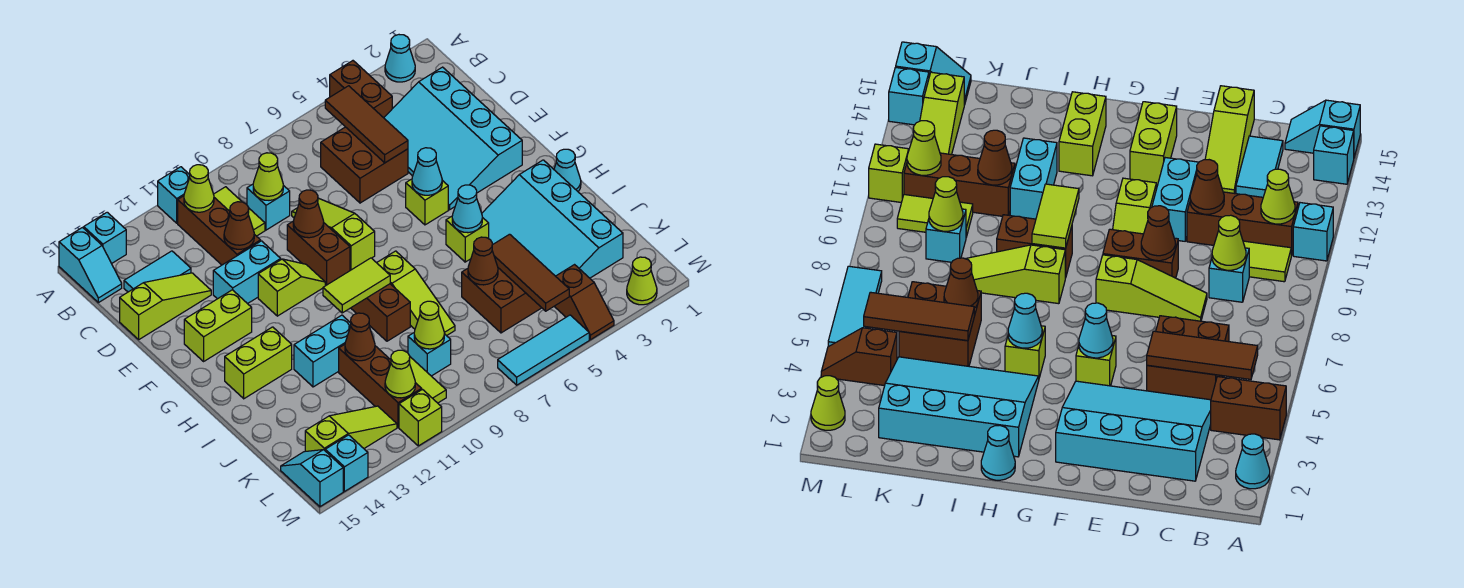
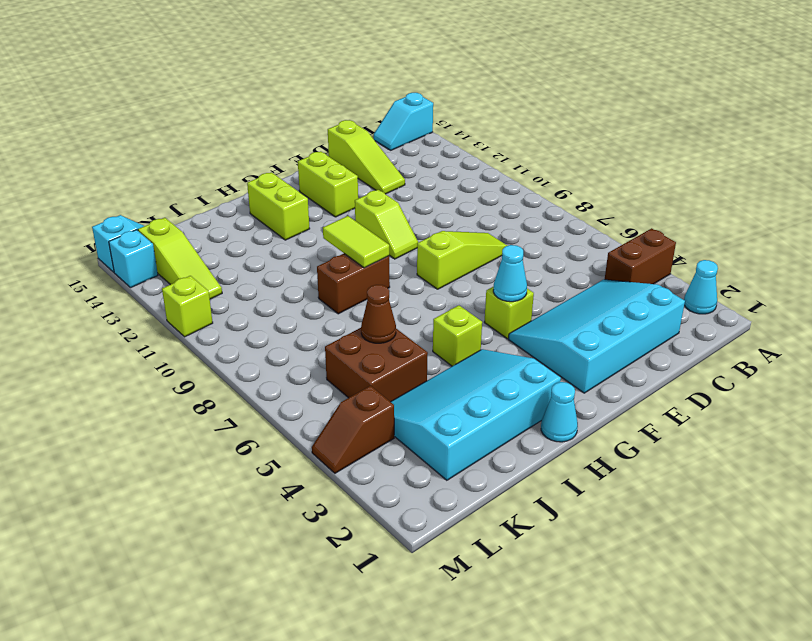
none -> cyan 1x1 brick [158,167,190,223]
none -> cyan 1x1 brick [84,212,126,264]
none -> lime 1x2 tile [214,187,265,236]
none -> brown 1x3 brick [178,196,261,265]

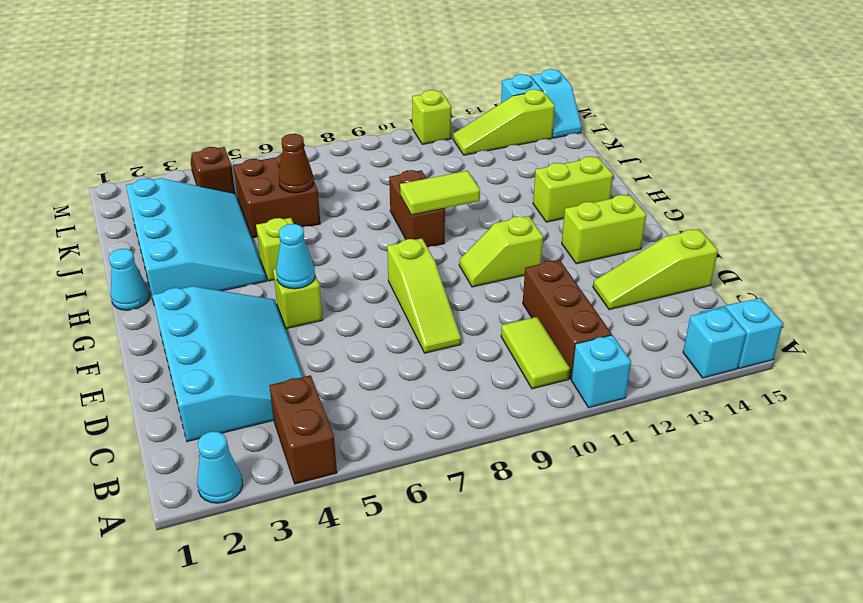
none -> brown 2x2 brick [321,127,408,203]
none -> cyan 1x1 brick [247,184,290,230]
none -> cyan 1x2 tile [124,251,191,292]
none -> brown 1x2 brick [287,221,350,285]

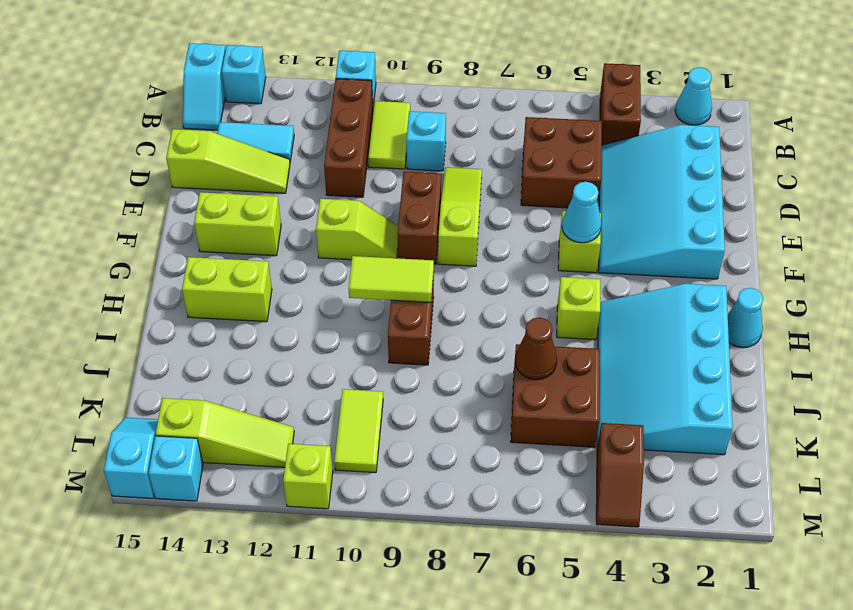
none -> cyan 1x2 brick [213,241,281,304]
none -> lime 1x3 slope [377,251,455,336]
none -> cyan 1x2 brick [294,315,351,387]
none -> brown 1x3 brick [339,344,422,427]

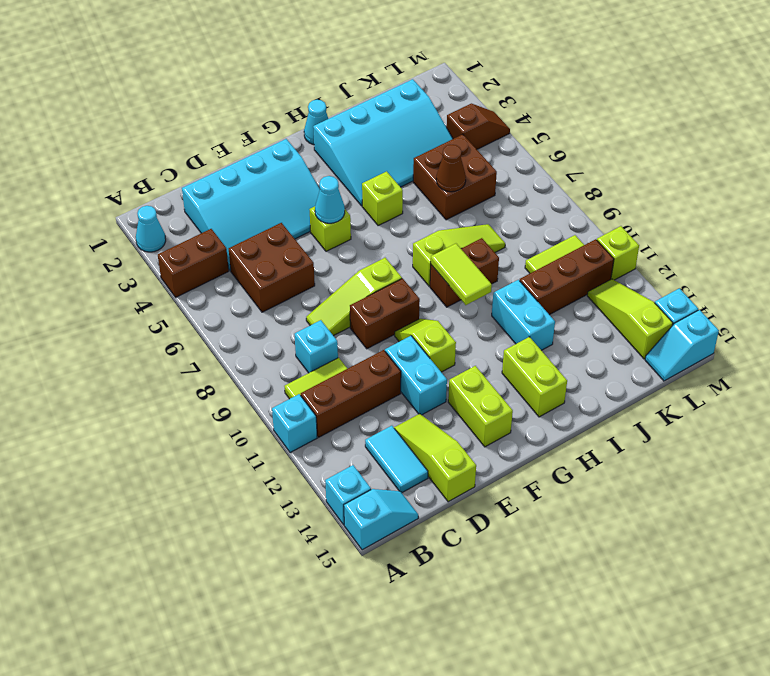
none -> cyan 1x1 brick [408,333,451,376]
none -> lime 1x1 cone [627,257,657,305]
none -> cyan 1x3 tile [498,315,589,385]
none -> brown 1x3 tile [325,86,408,163]

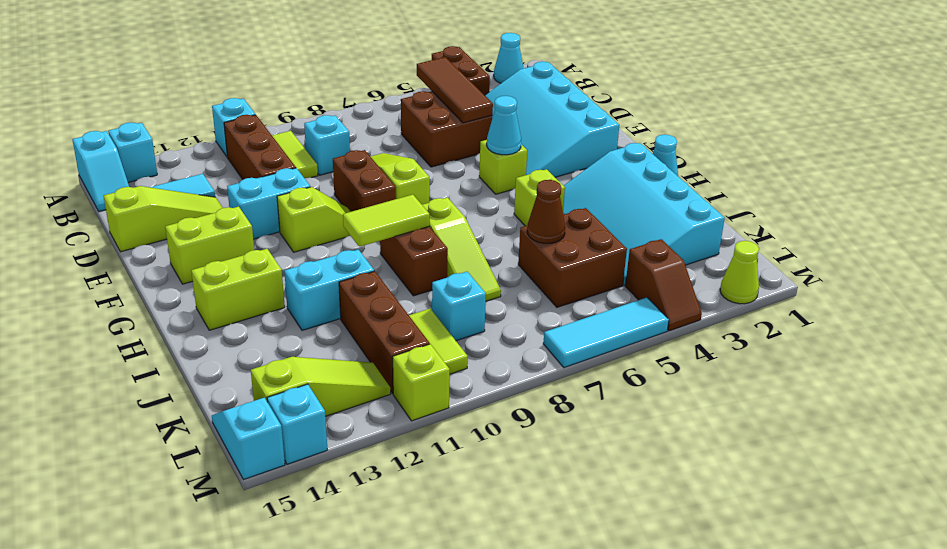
none -> lime 1x1 cone [184,165,214,212]
none -> lime 1x1 cone [253,153,283,200]
none -> brown 1x1 cone [224,202,254,249]
none -> brown 1x1 cone [293,190,324,238]

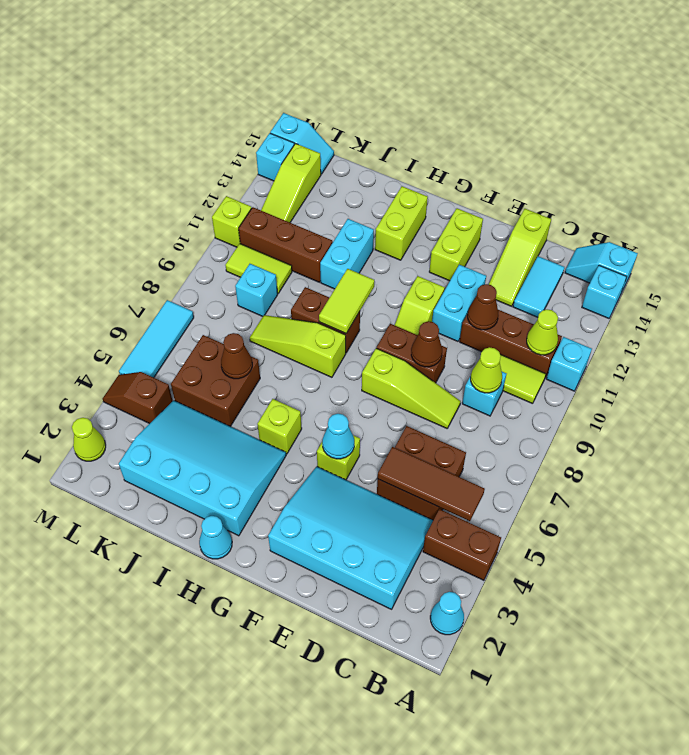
none -> cyan 1x1 cone [452,185,482,233]
none -> brown 1x3 tile [492,234,569,311]
none -> brown 1x1 cone [345,313,375,361]
none -> lime 1x1 cone [414,301,444,349]

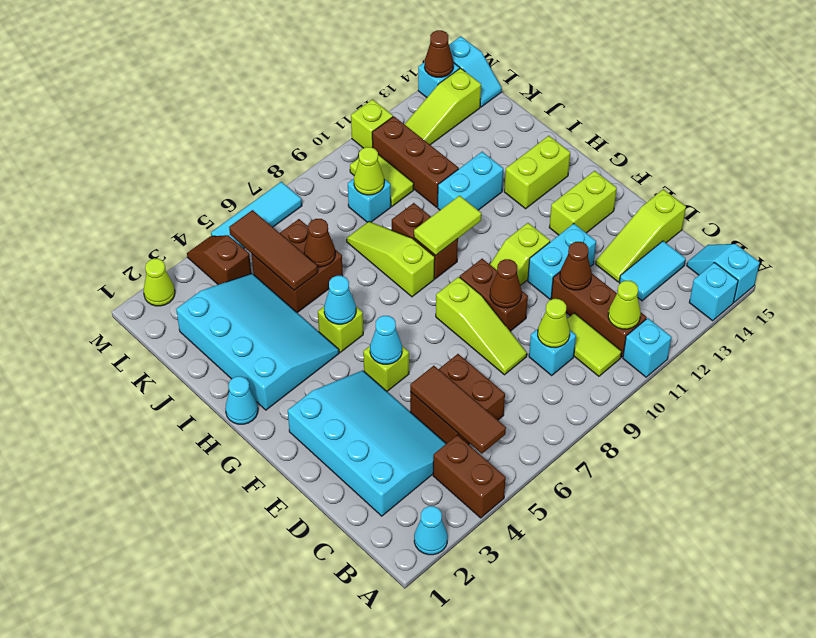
brown 1x1 cone [425,30,453,77] -> brown 1x1 cone moved to [345,313,375,361]
none -> lime 1x1 cone [385,350,415,398]

